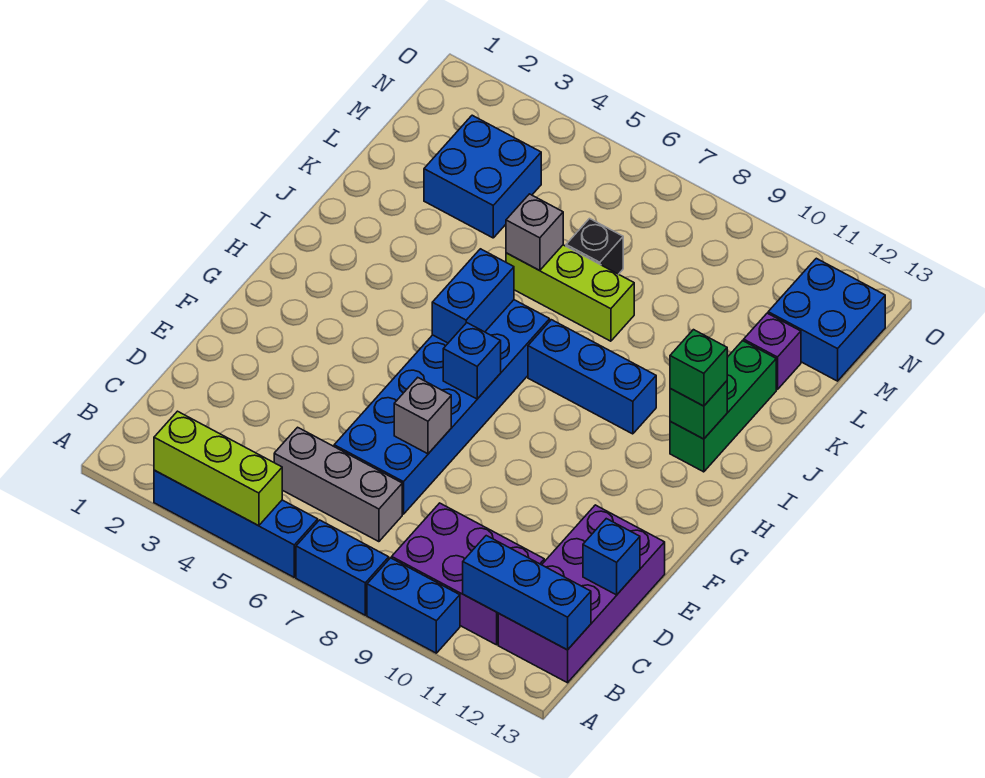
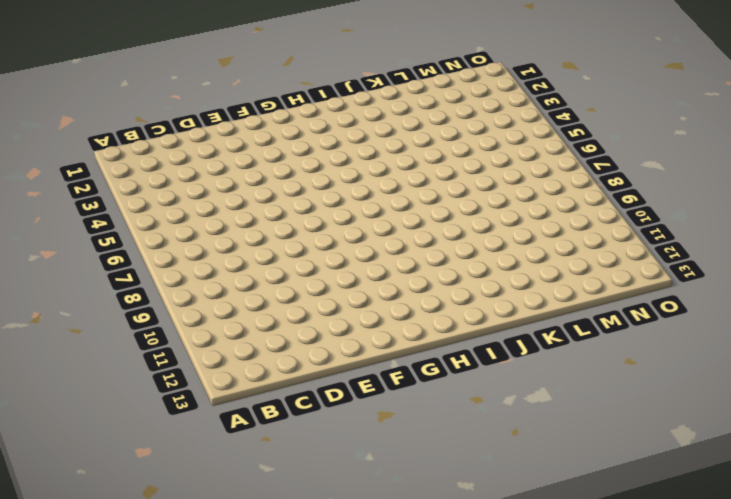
none -> blue 1x4 brick [154,470,318,577]
none -> blue 1x2 brick [296,520,389,615]
none -> blue 1x2 brick [367,558,460,653]

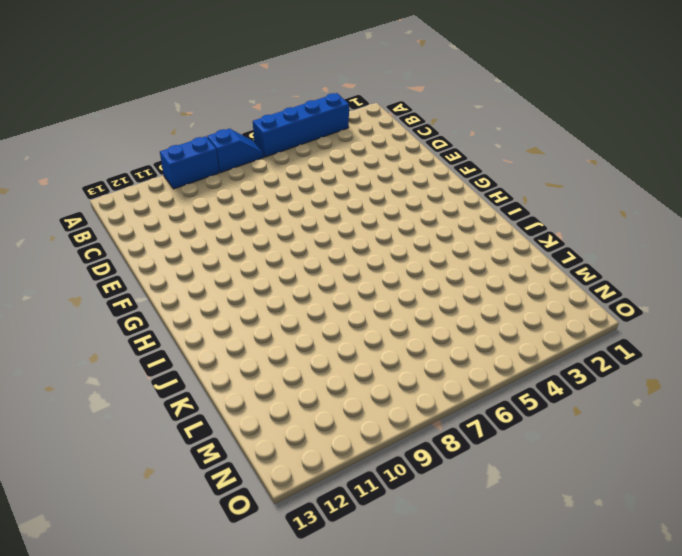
blue 1x2 slope [207,129,264,173] -> blue 1x2 brick [296,520,389,615]
none -> purple 2x3 brick [392,503,544,645]
none -> purple 2x4 brick [498,505,665,683]
none -> grey 1x3 brick [274,427,402,542]

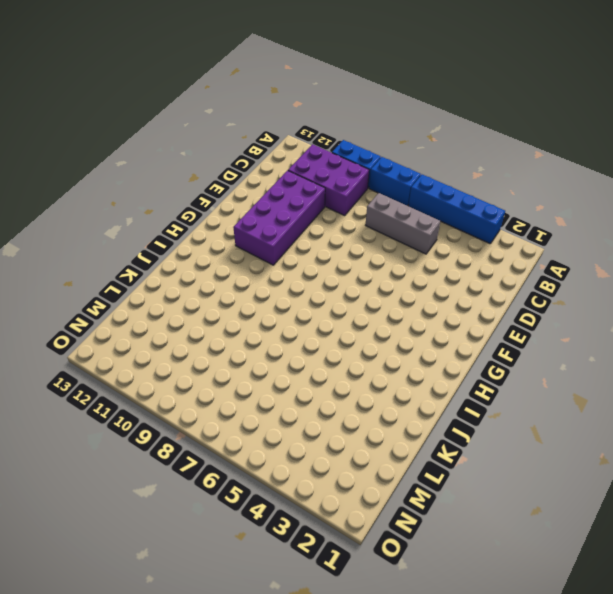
purple 2x4 brick [233,171,325,265] -> purple 2x4 brick moved to [498,505,665,683]
none -> blue 2x6 brick [334,300,550,514]
none -> blue 1x3 brick [528,320,656,434]
none -> green 1x3 brick [670,341,776,472]

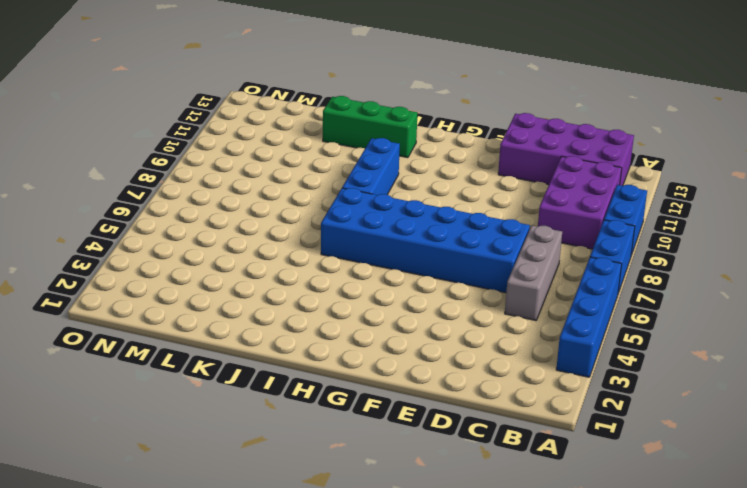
none -> lime 1x3 brick [506,245,634,341]
none -> blue 2x2 brick [424,115,541,238]
none -> black 1x1 brick [566,219,623,274]

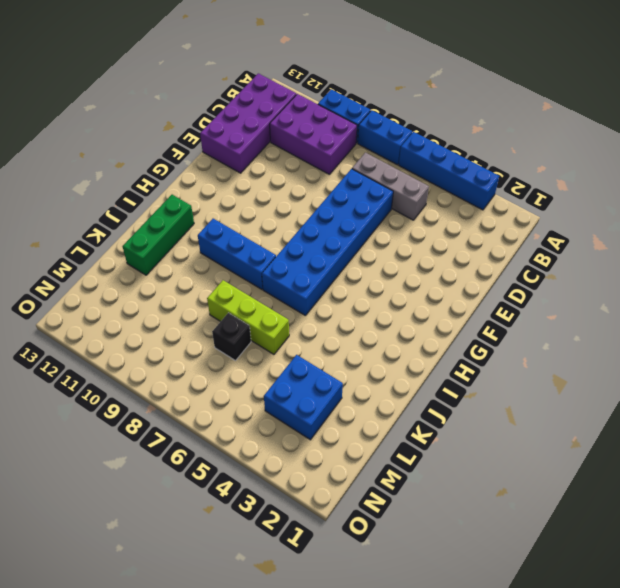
none -> purple 1x1 brick [744,313,801,390]
none -> blue 2x2 brick [768,258,885,381]
none -> lime 1x3 brick [154,411,282,526]

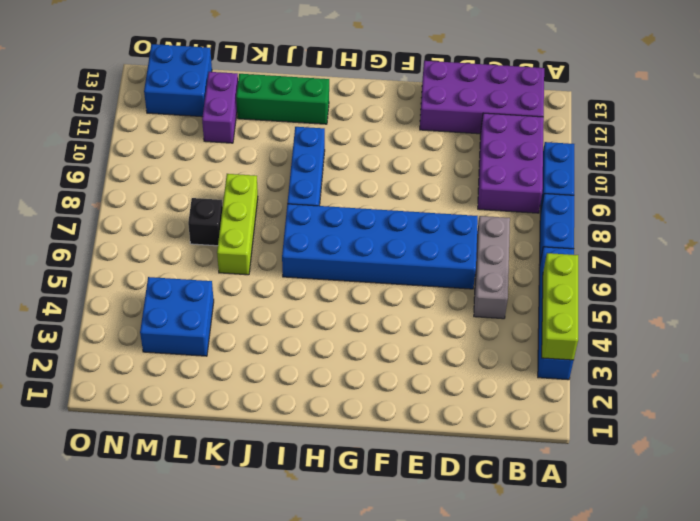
purple 1x2 brick [202,72,238,143] -> purple 1x1 brick [744,313,801,390]
none -> blue 1x3 brick [463,536,591,650]
none -> blue 1x1 brick [583,519,640,595]
none -> grey 1x1 brick [394,378,451,454]

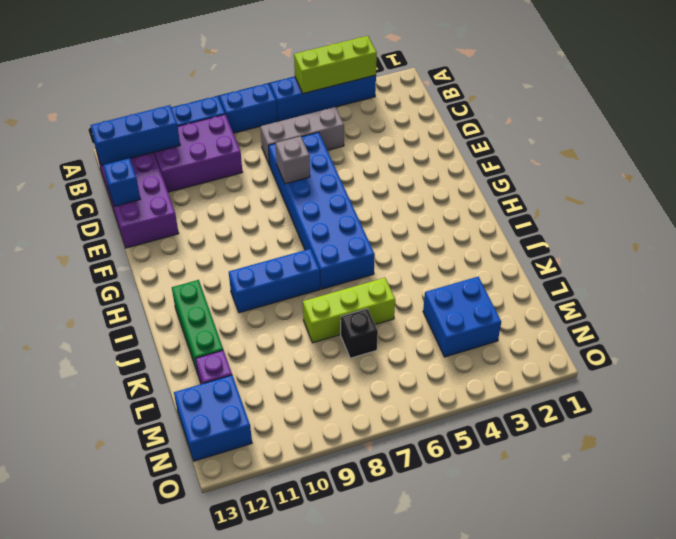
none -> blue 1x1 brick [443,323,501,399]
none -> blue 1x2 brick [432,249,514,343]
none -> green 1x1 brick [670,381,727,439]

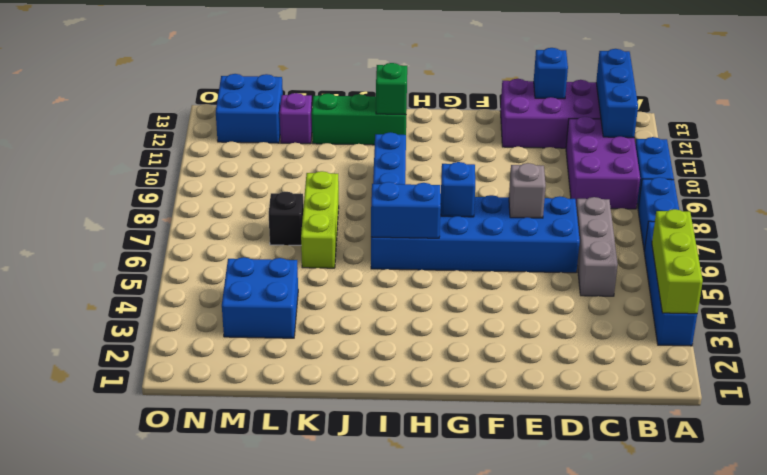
none -> grey 1x1 brick [506,194,563,271]
none -> green 1x1 brick [670,330,727,406]

